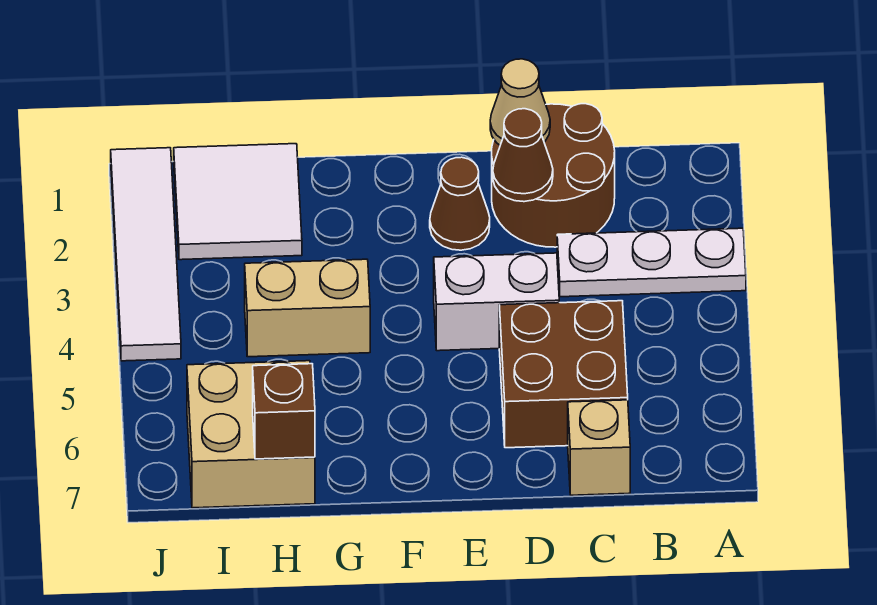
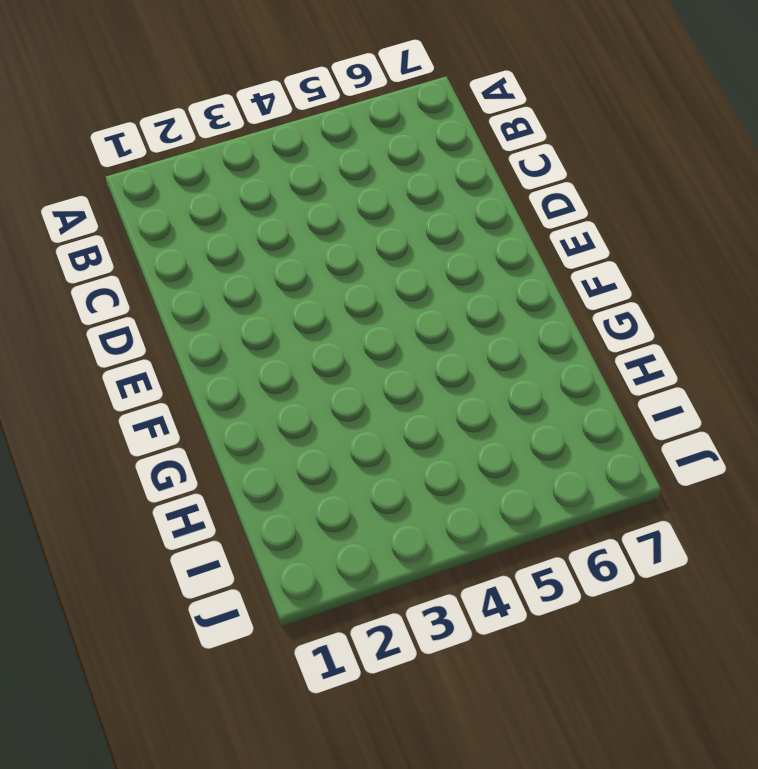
none -> white 1x3 plate [557,228,746,297]
none -> brown 2x2 round brick [492,104,615,247]
none -> brown 2x2 brick [499,301,628,448]

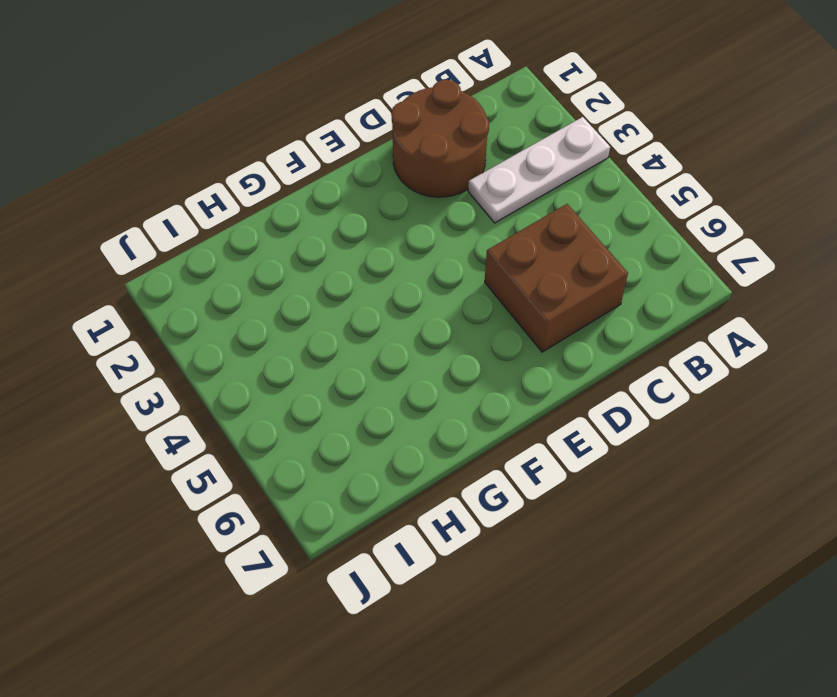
none -> tan 1x1 brick [568,400,630,495]
none -> white 1x2 brick [434,253,559,351]
none -> brown 1x1 cone [430,157,490,250]

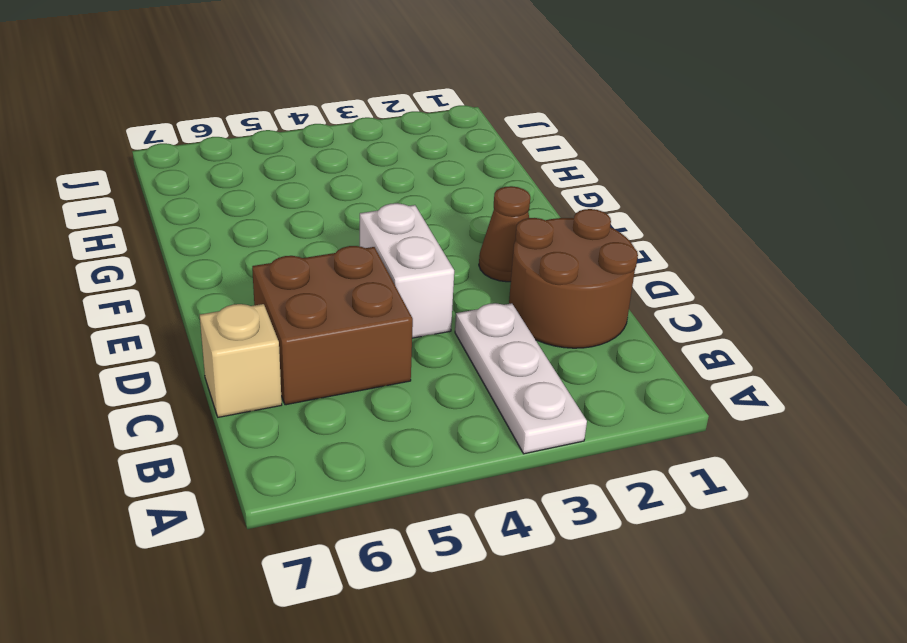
none -> tan 1x2 brick [245,259,370,357]
none -> white 2x2 tile [174,144,302,260]
none -> tan 2x2 brick [187,361,315,508]

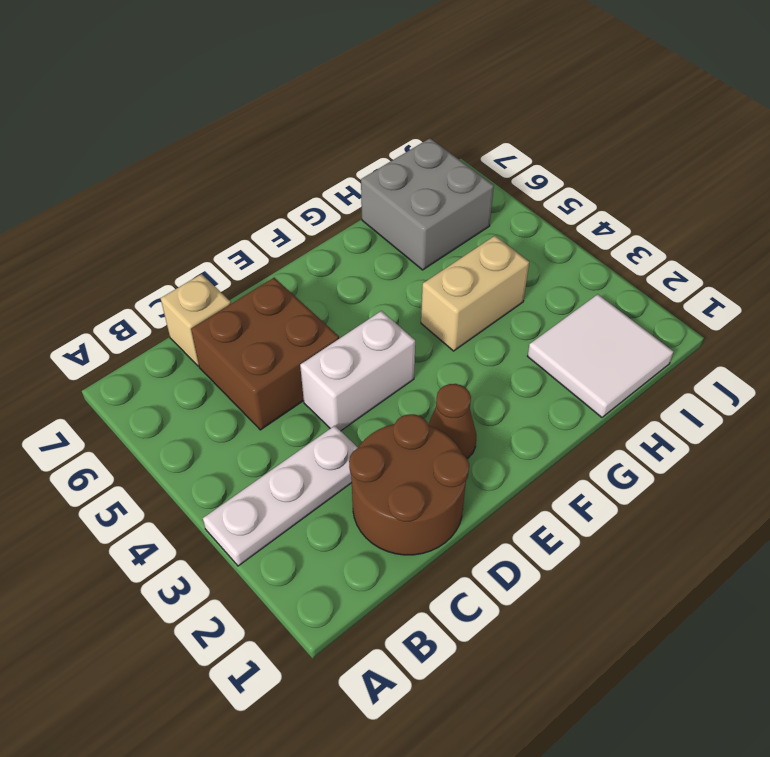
grey 2x2 brick [361,138,494,270] -> tan 2x2 brick [187,361,315,508]
none -> white 1x4 tile [111,148,181,361]
none -> tan 1x1 cone [490,59,550,145]
none -> brown 1x1 cone [493,109,553,202]

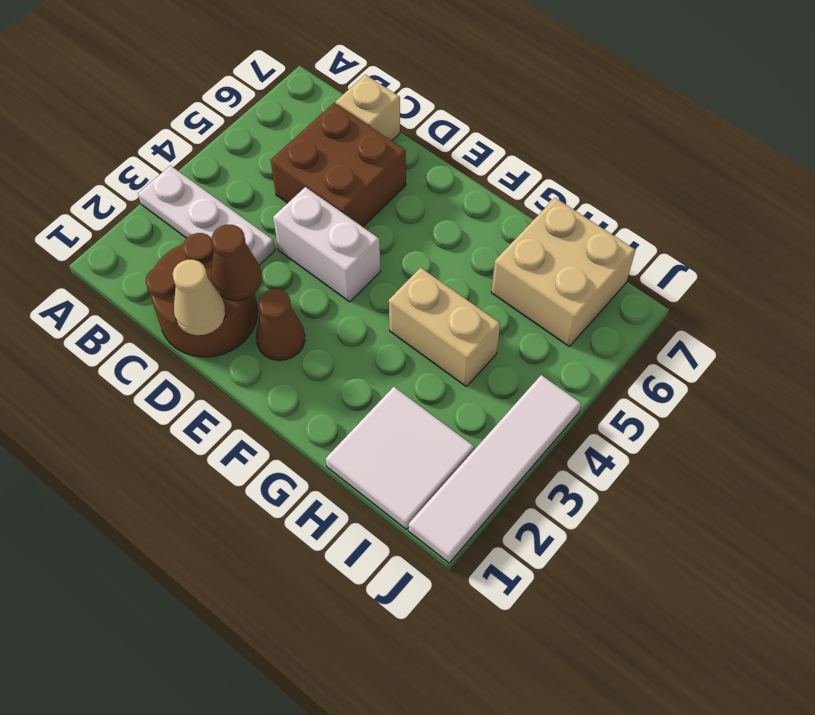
none -> brown 1x1 brick [253,364,315,459]

